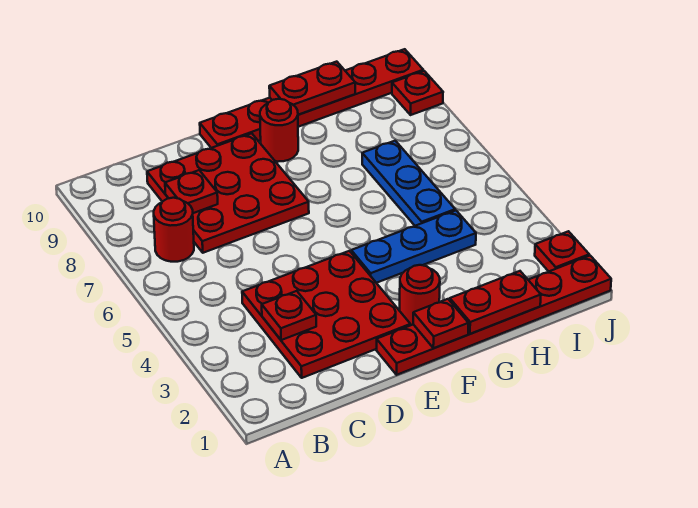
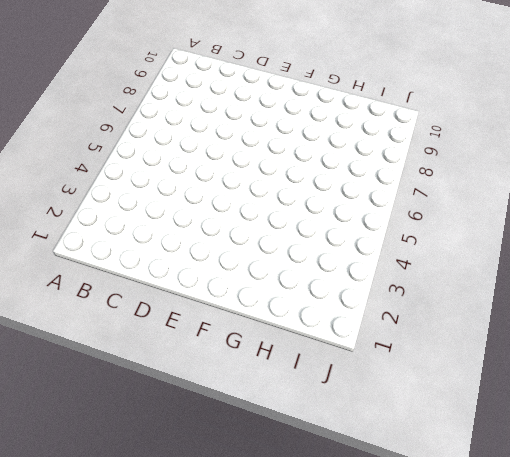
none -> red 1x1 round brick [154,198,194,262]
none -> red 3x3 plate [242,251,410,378]
none -> red 3x3 plate [147,133,309,253]

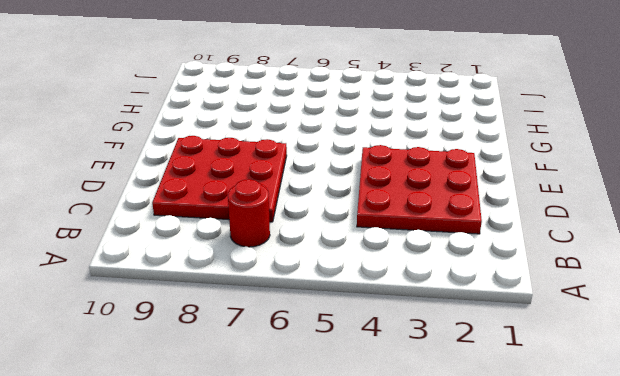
none -> red 1x6 plate [377,256,611,375]
none -> red 1x6 plate [200,49,423,148]
none -> red 1x1 round brick [400,265,440,325]

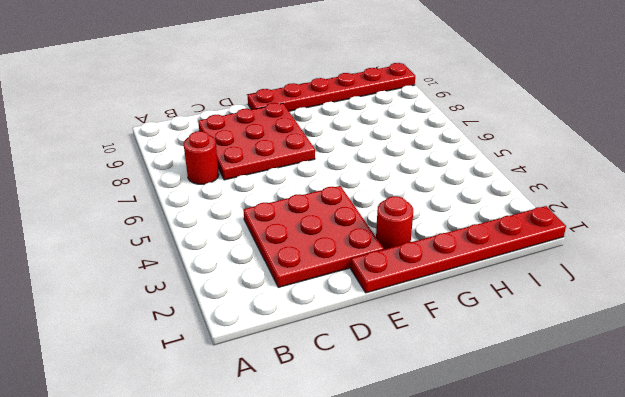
none -> blue 1x3 plate [351,210,476,283]
none -> red 1x1 round brick [260,99,298,162]
none -> blue 1x3 plate [362,141,455,226]

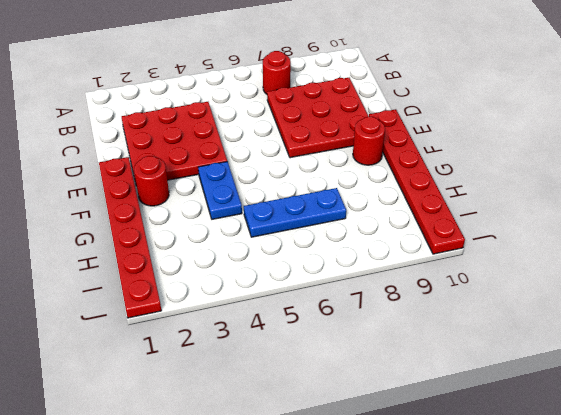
blue 1x2 plate [198,162,242,219] -> blue 1x3 plate [351,210,476,283]
none -> red 1x1 plate [535,231,589,271]
none -> red 1x1 plate [392,71,443,115]
none -> red 1x1 plate [262,291,316,340]

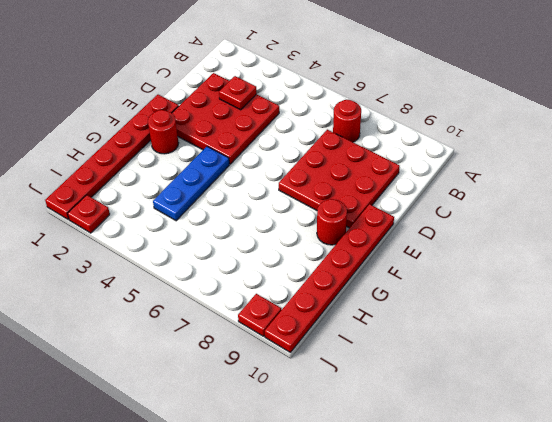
none -> blue 1x3 plate [362,141,455,226]
none -> red 1x1 plate [165,170,218,213]
none -> red 1x1 plate [413,299,468,348]

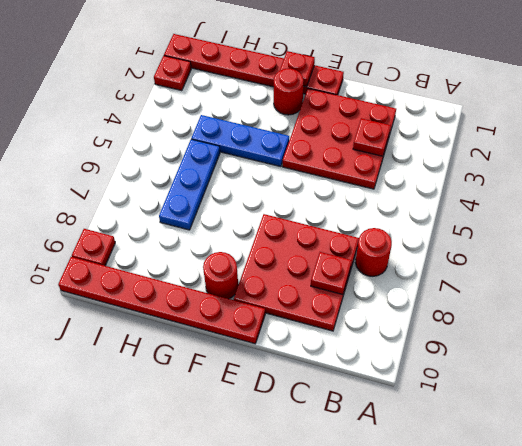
none -> red 1x2 plate [450,271,541,334]
none -> red 1x2 plate [269,62,355,115]

